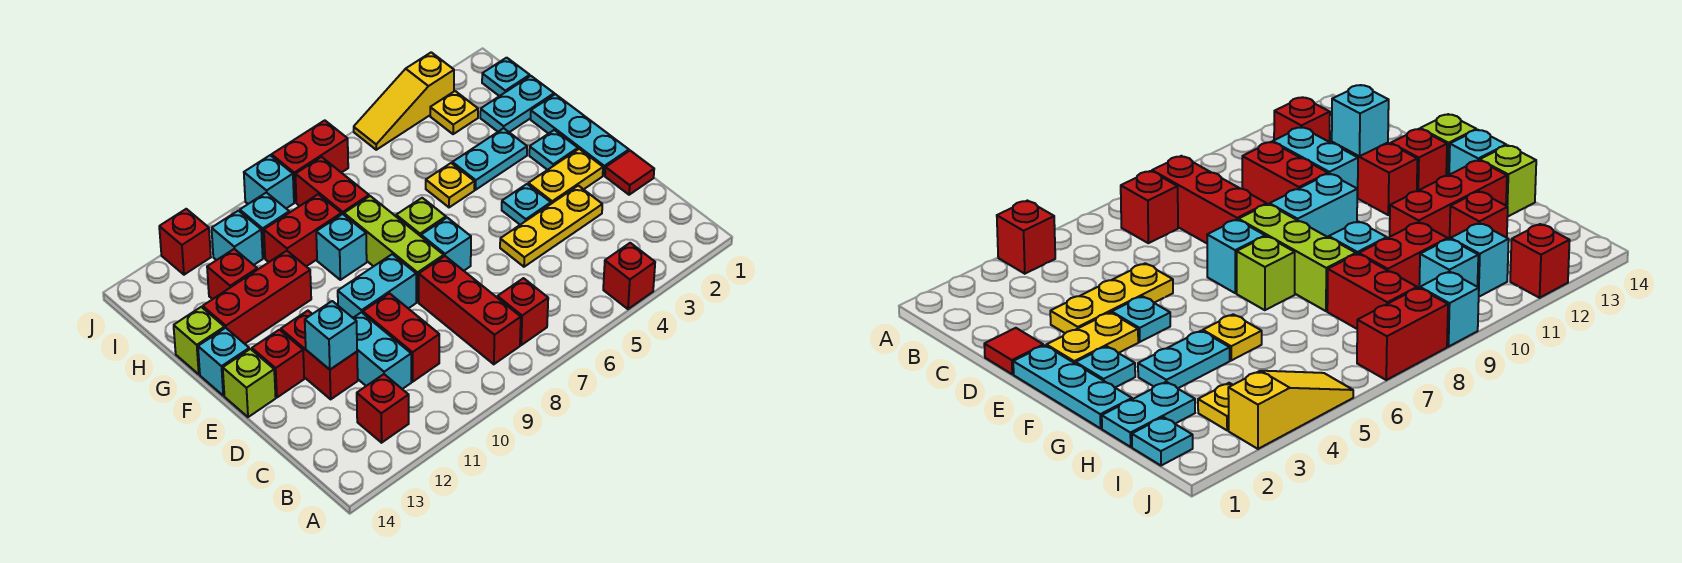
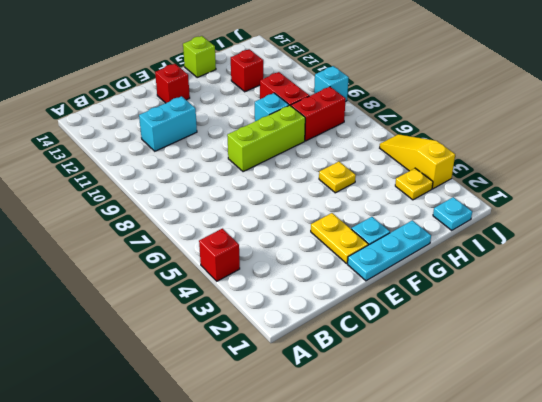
none -> red 1x1 brick [497,278,548,345]
none -> red 1x3 brick [419,256,521,364]
none -> red 1x1 brick [357,374,409,443]
none -> red 1x2 brick [363,293,439,382]

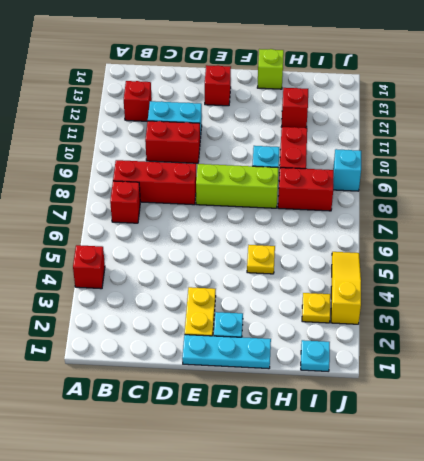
none -> red 1x1 tile [605,151,654,195]
none -> yellow 1x3 plate [500,186,602,267]
none -> red 1x2 brick [281,311,358,399]
none -> cyan 1x1 plate [502,184,551,225]

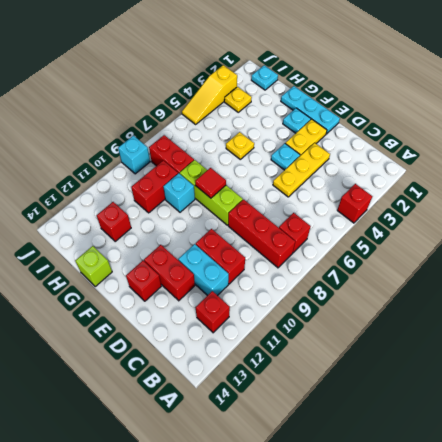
red 1x1 tile [195,168,226,198] -> red 1x1 tile moved to [605,151,654,195]
none -> cyan 1x1 brick [421,218,471,271]
none -> cyan 1x2 brick [338,254,416,318]
none -> lime 1x1 brick [223,349,276,417]
none -> lime 1x1 brick [396,198,446,236]

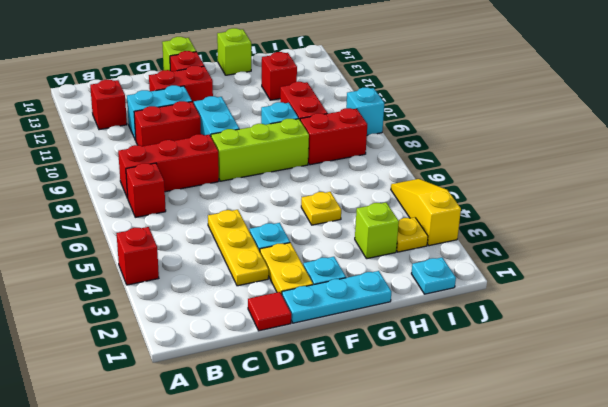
lime 1x1 brick [355,203,399,259] -> lime 1x1 brick moved to [396,198,446,236]
none -> cyan 1x1 brick [421,218,471,271]
none -> cyan 1x1 brick [198,328,249,396]
none -> cyan 1x2 plate [452,128,527,190]
none -> red 1x3 brick [203,251,311,344]

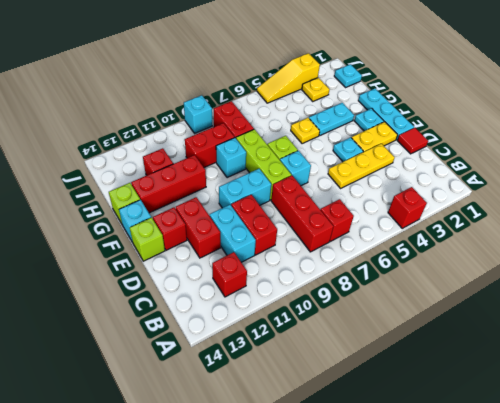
none -> cyan 1x2 plate [480,76,554,132]
none -> cyan 1x1 brick [240,193,289,258]
none -> cyan 1x1 brick [212,211,263,265]
none -> red 1x2 brick [272,120,348,202]

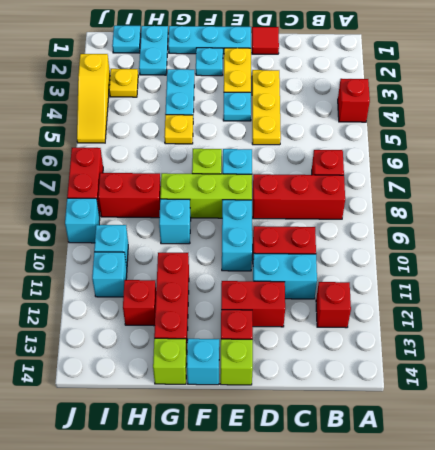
none -> red 1x2 brick [264,194,342,266]
none -> red 1x1 brick [159,209,211,275]
none -> cyan 1x1 brick [305,301,357,370]

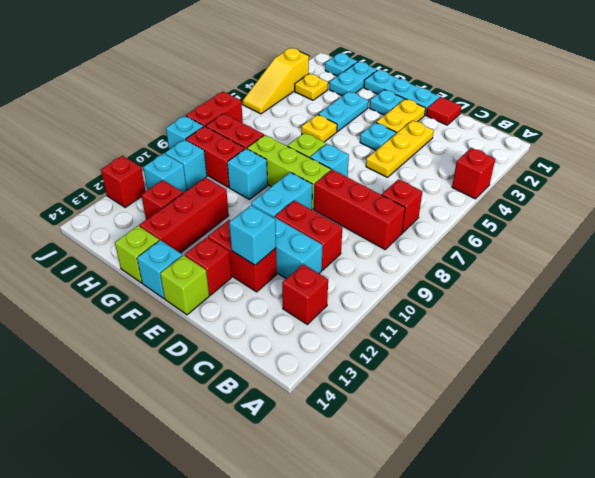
red 1x2 brick [186,126,245,187] -> red 1x2 brick turned to [264,194,342,266]

